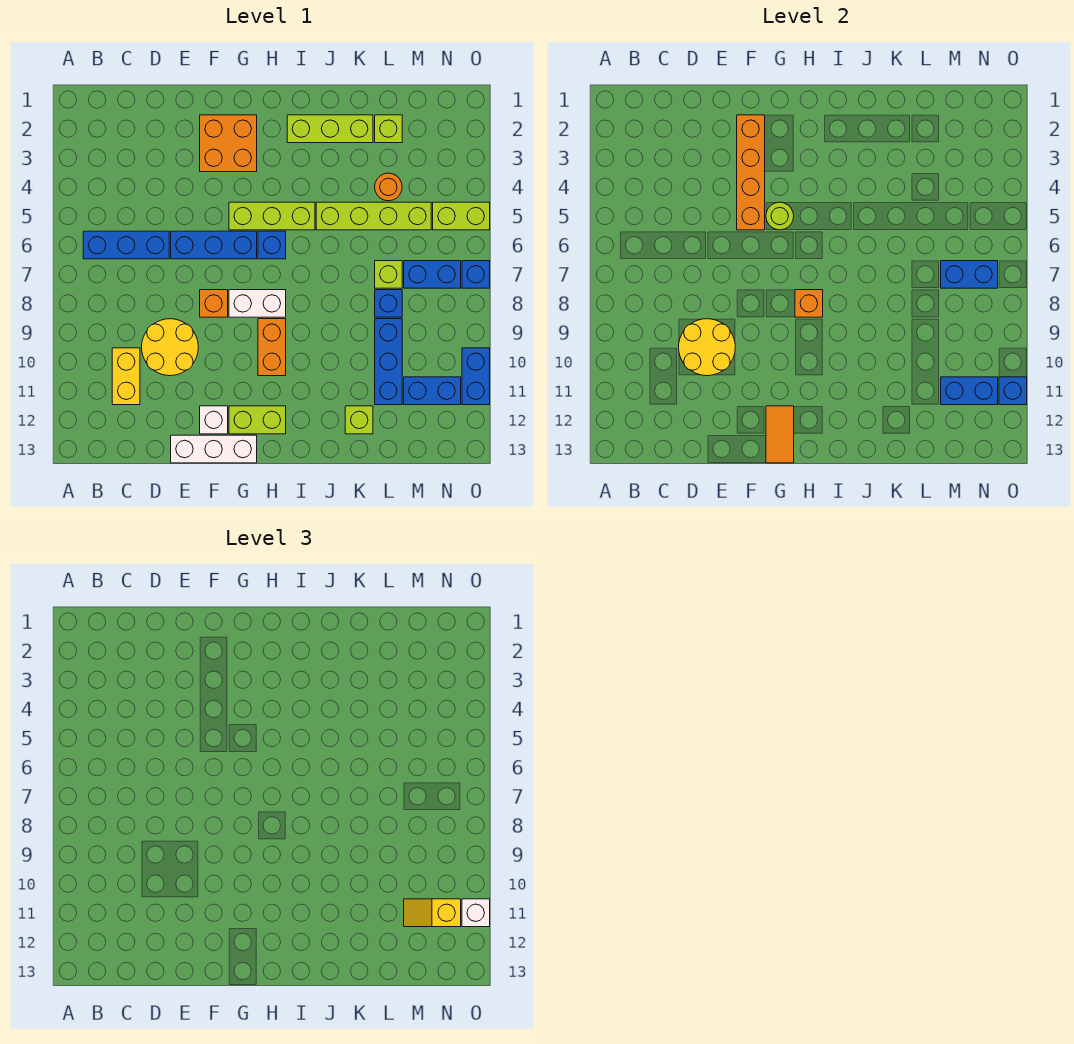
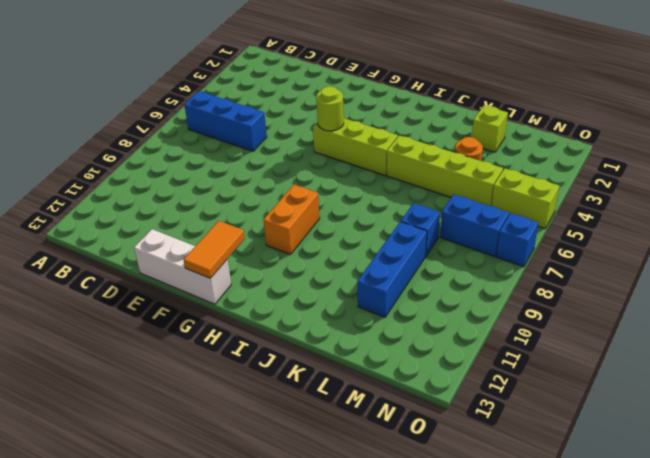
none -> yellow 1x2 brick [112,348,140,405]
none -> yellow 2x2 round brick [142,319,198,376]
none -> blue 1x3 brick [171,231,257,259]
none -> orange 2x2 brick [200,115,257,172]

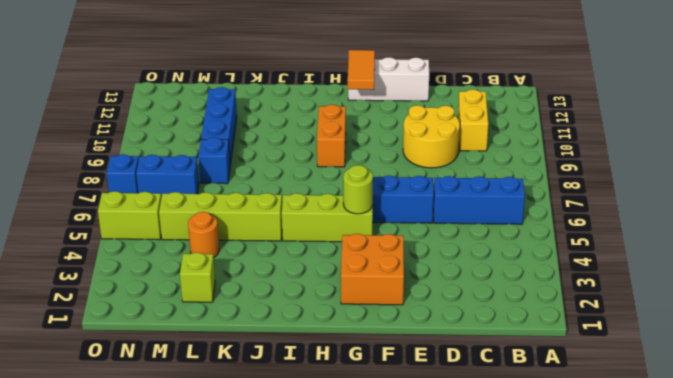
none -> orange 1x1 brick [200,290,228,317]
none -> white 1x1 brick [200,406,228,434]
none -> white 1x2 brick [229,290,286,317]
none -> lime 1x2 brick [229,406,286,434]

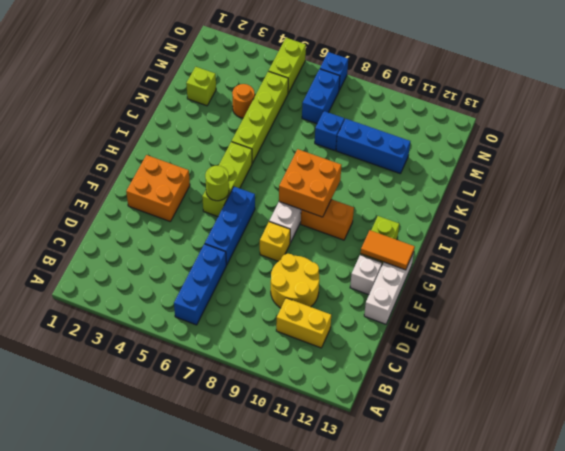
yellow 1x1 brick [260,222,290,261] -> orange 1x1 brick [200,290,228,317]
orange 2x2 brick [279,149,341,217] -> orange 1x1 brick [795,290,823,317]
none -> blue 1x1 brick [258,231,286,259]
none -> lime 1x3 brick [287,115,373,143]
none -> lime 1x1 brick [345,406,373,434]
none -> lime 1x1 brick [375,261,402,288]

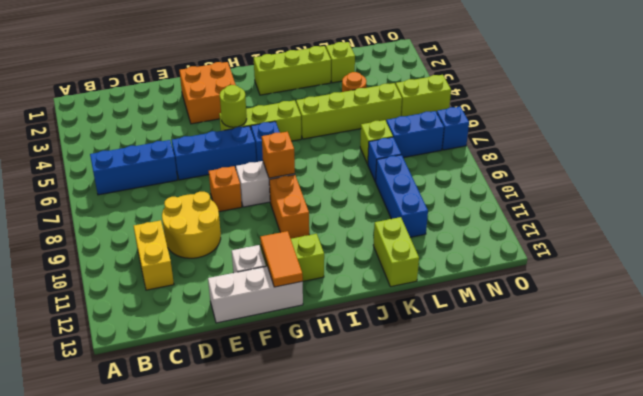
lime 1x2 brick [373,217,419,287] -> lime 1x1 brick [345,406,373,434]
none -> blue 1x2 brick [404,377,461,405]
none -> blue 1x2 brick [462,348,490,405]
none -> yellow 2x2 round brick [679,319,735,376]
none -> orange 1x4 brick [737,115,765,230]

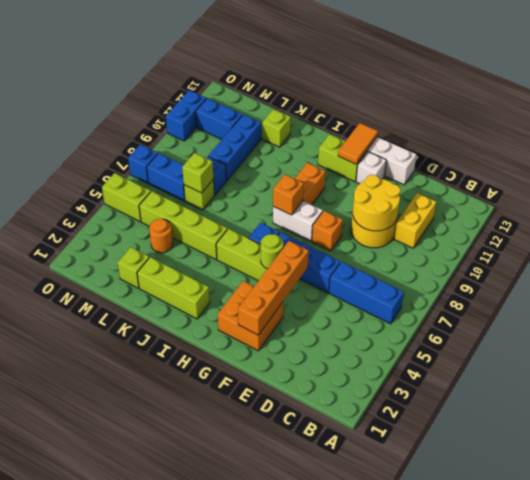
lime 1x1 brick [182,153,214,193] -> none
none -> blue 1x2 brick [941,261,998,288]
none -> blue 1x2 brick [941,377,998,405]
none -> blue 1x1 brick [999,377,1027,405]
none -> yellow 1x2 slope [404,899,461,927]

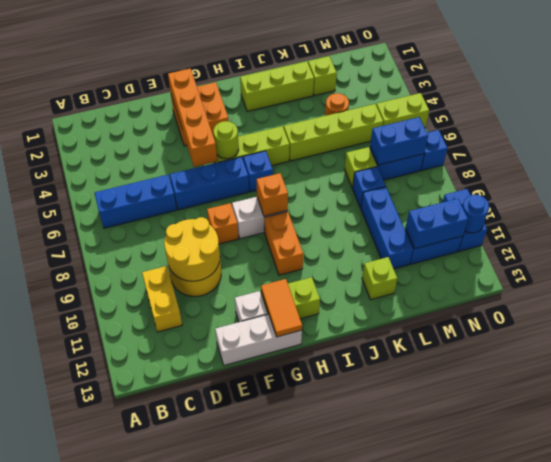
blue 1x1 round brick [462,195,489,233] -> blue 1x1 brick [999,377,1027,405]
none -> yellow 1x2 slope [404,899,461,927]
none -> white 1x1 brick [462,899,490,927]

